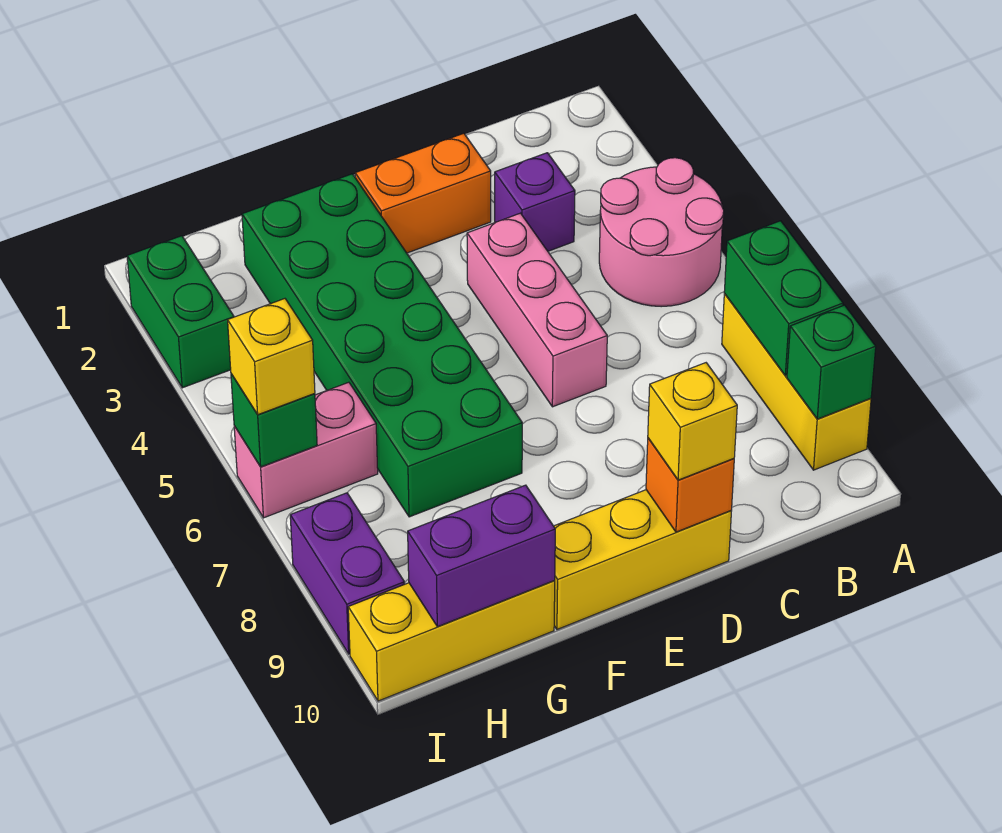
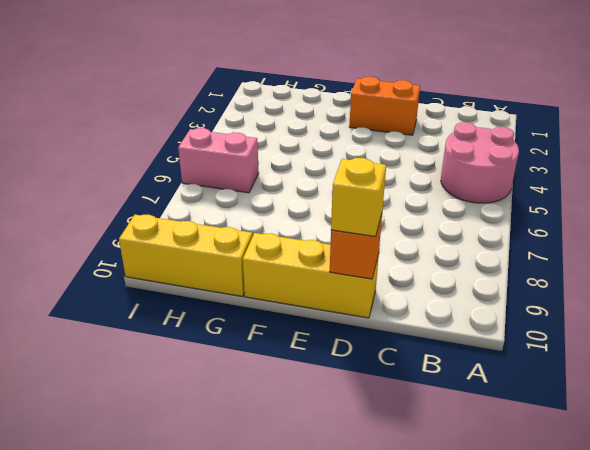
none -> yellow 1x3 brick [722,294,871,470]
none -> purple 1x1 brick [495,153,575,251]
none -> pink 1x3 brick [467,213,607,407]

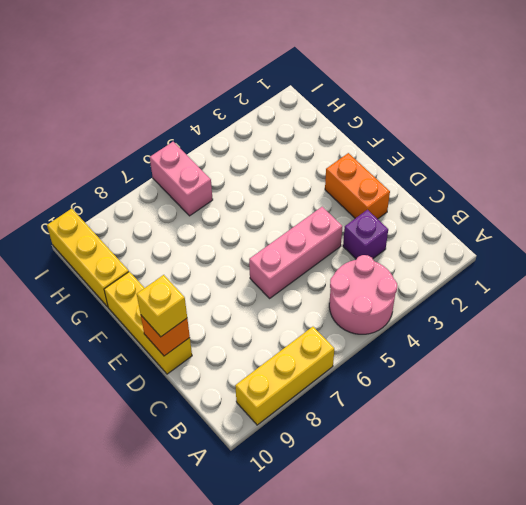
none -> green 2x6 brick [242,174,522,517]
none -> green 1x2 brick [127,236,234,388]
none -> purple 1x2 brick [290,493,405,654]

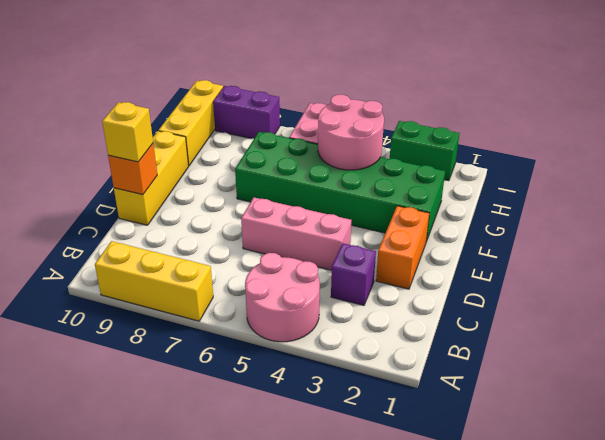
pink 2x2 round brick [318,95,384,170] -> none
none -> green 1x2 brick [724,221,843,376]
none -> green 1x1 brick [787,305,876,419]
none -> purple 1x2 brick [408,485,555,627]

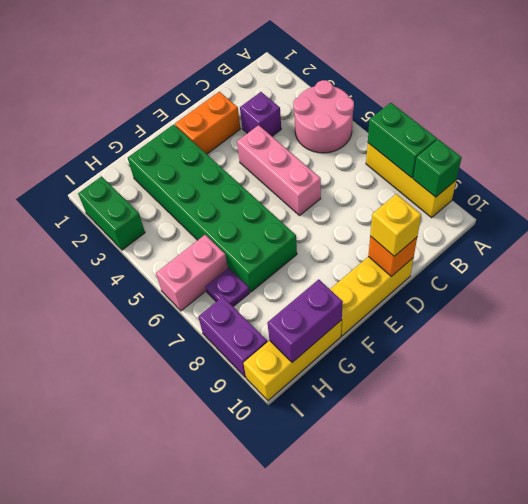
purple 1x1 plate [205,268,250,307] -> none
none -> green 1x1 brick [231,374,317,467]
none -> yellow 1x1 brick [228,299,315,415]

